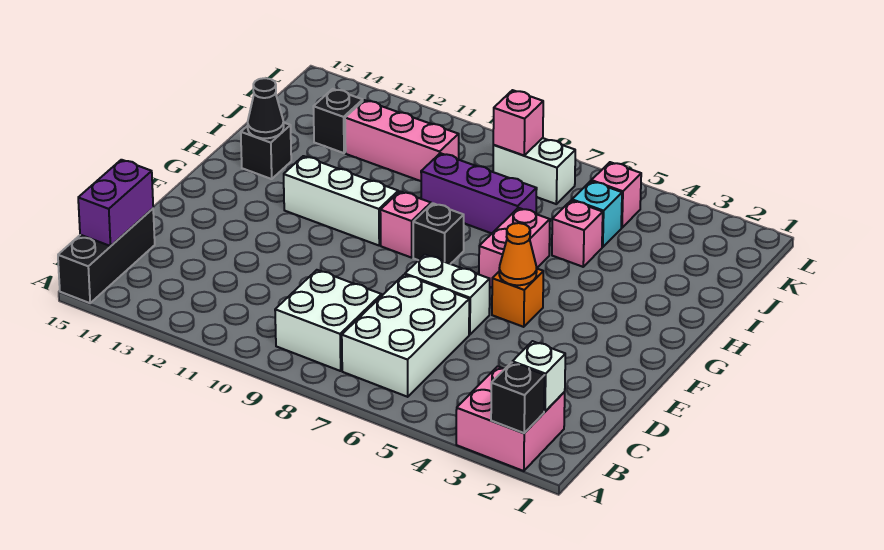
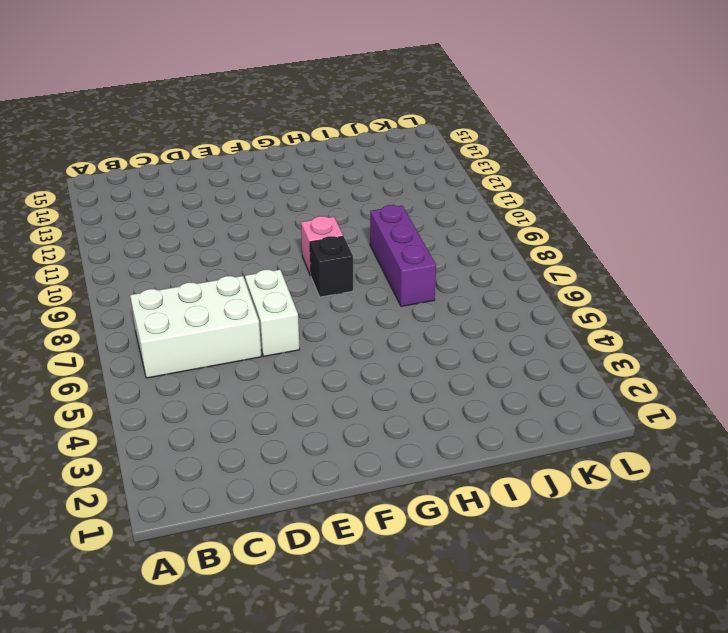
none -> pink 2x2 brick [456,366,565,471]
none -> black 1x3 brick [58,209,155,303]
none -> white 2x2 brick [275,270,382,371]

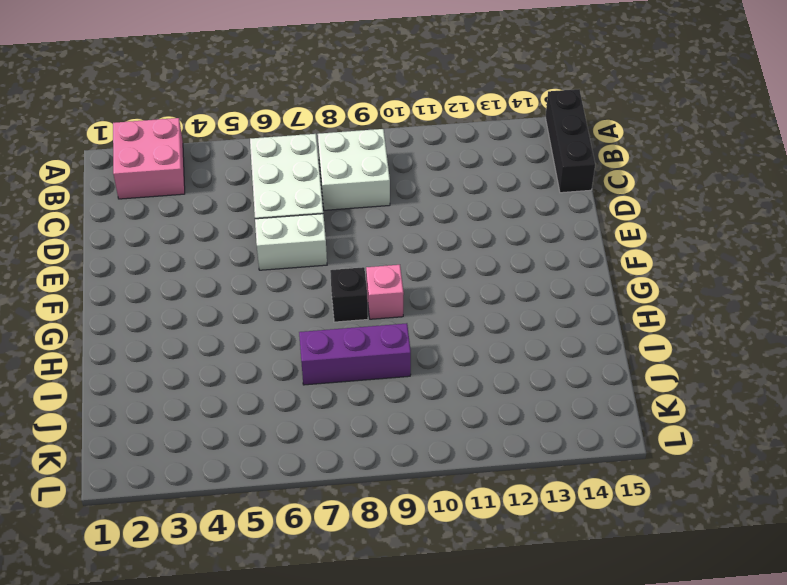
none -> orange 1x1 brick [492,269,543,327]
none -> pink 1x2 brick [479,208,550,288]
none -> white 1x3 brick [284,156,398,245]

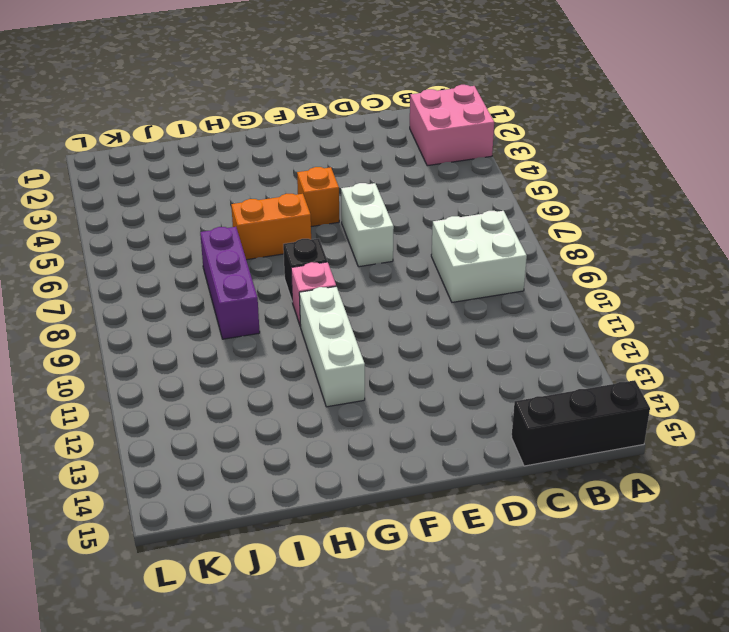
orange 1x2 brick [231,194,311,260] -> pink 1x2 brick [479,208,550,288]
none -> white 2x3 brick [342,275,469,397]
none -> black 1x1 brick [241,123,291,179]
none -> pink 1x1 brick [552,200,603,267]

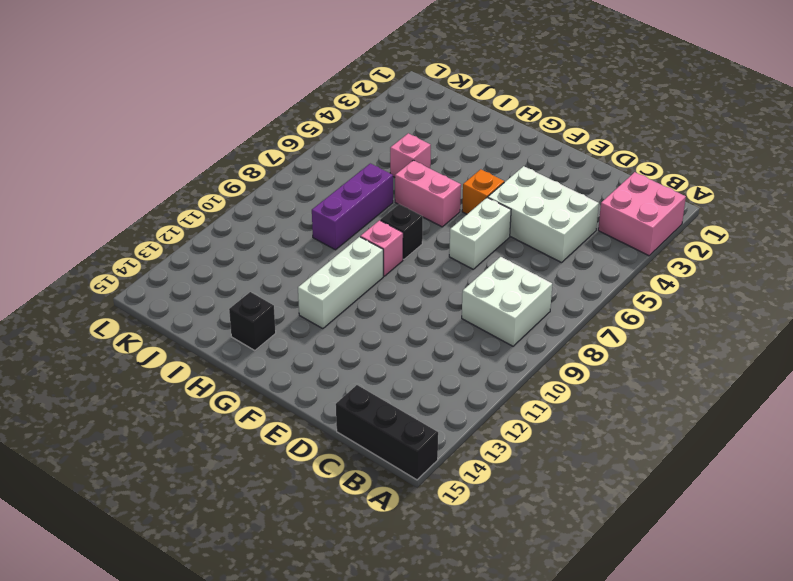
white 2x3 brick [488,166,599,263] -> white 2x3 brick moved to [342,275,469,397]
none -> cyan 1x1 brick [572,181,622,247]
none -> pink 1x3 brick [345,100,459,181]
none -> black 1x1 brick [313,89,363,153]

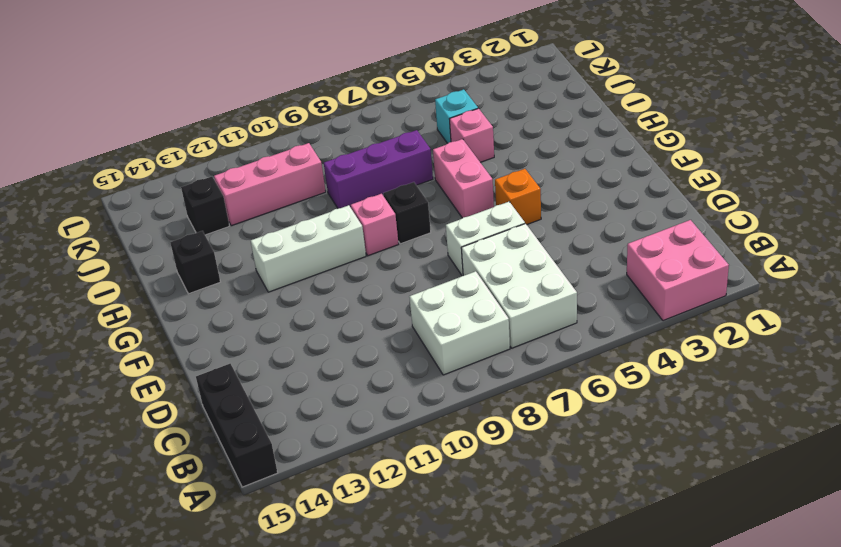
none -> pink 1x1 brick [592,162,641,228]
none -> white 1x2 brick [493,138,575,204]
none -> black 1x1 brick [491,362,545,433]

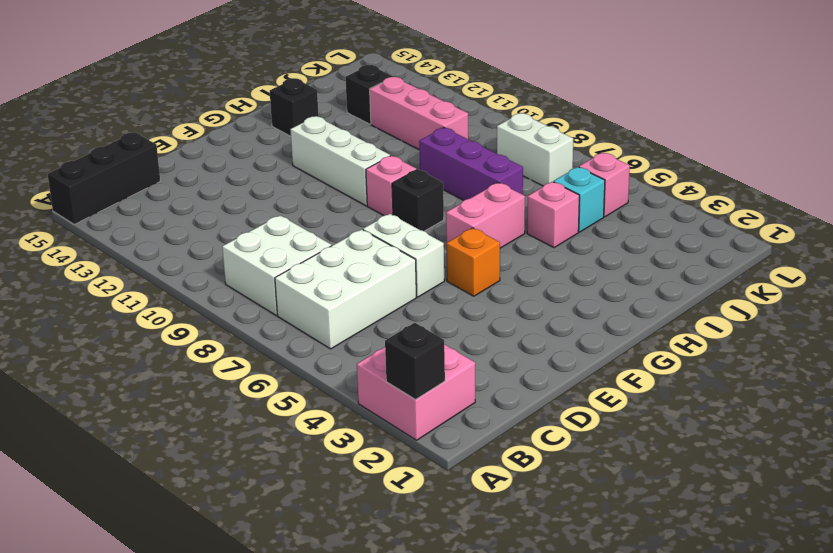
none -> white 1x1 brick [512,341,565,411]
none -> purple 1x2 brick [78,160,153,246]
none -> orange 1x1 cone [499,223,537,285]

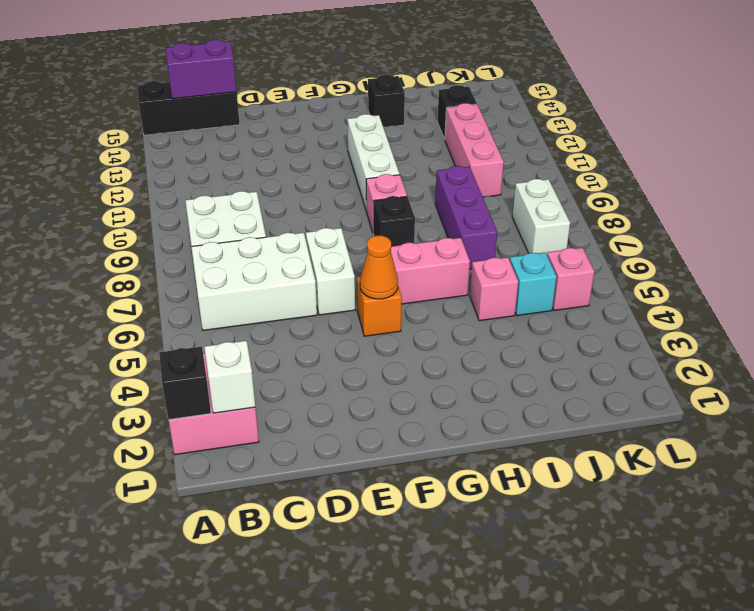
none -> black 1x1 cone [248,78,284,138]
none -> pink 1x1 brick [493,90,543,155]

